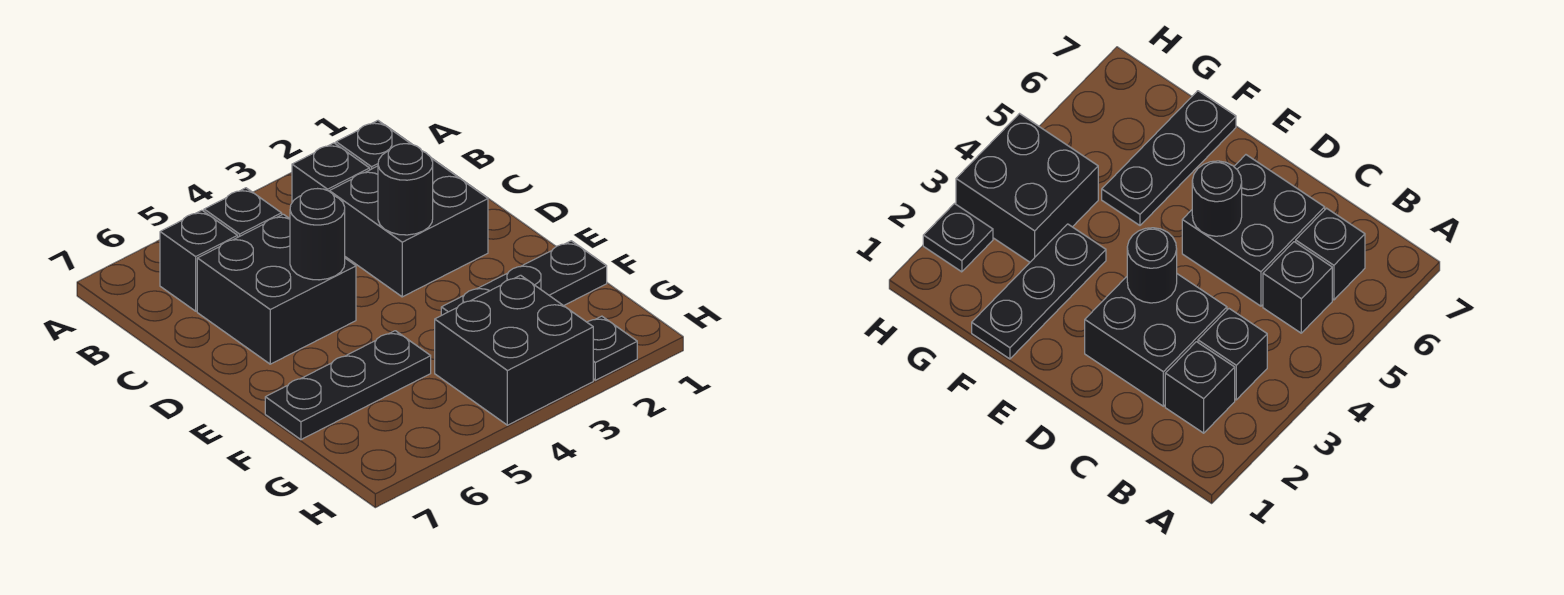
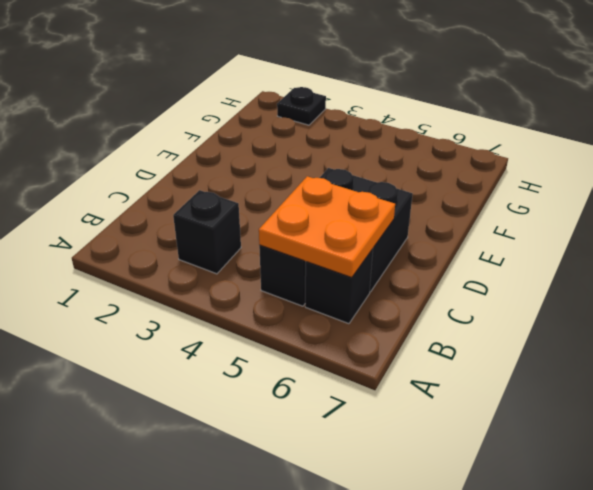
orange 2x2 plate [259,176,395,278] -> none
none -> black 1x1 brick [336,121,411,170]
none -> black 2x2 brick [329,158,488,297]
none -> black 1x3 plate [441,241,607,315]

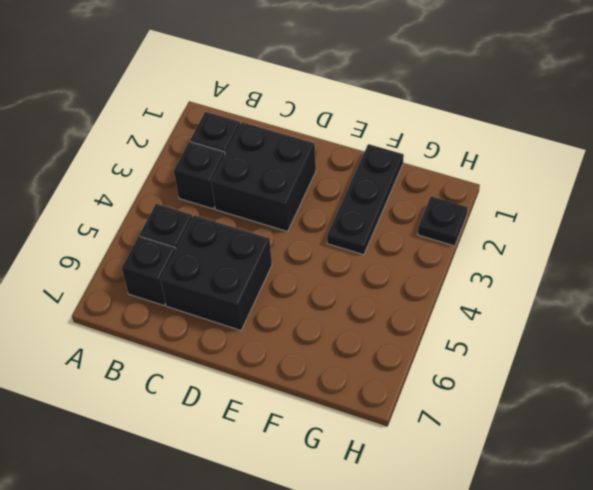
none -> black 1x3 plate [265,331,431,440]
none -> black 2x2 brick [435,275,593,425]
none -> black 1x1 round brick [378,144,433,235]

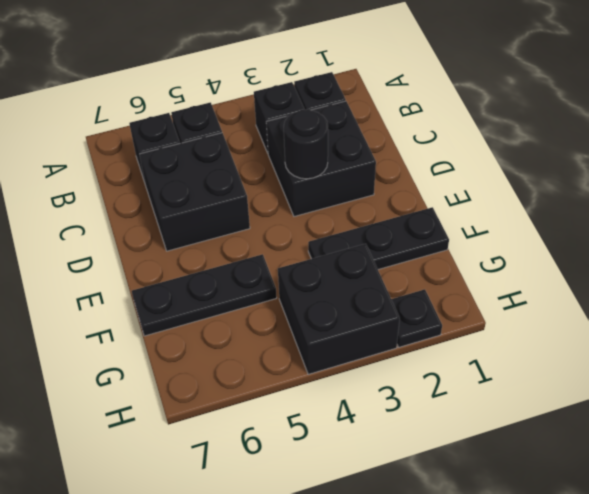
none -> black 1x1 round brick [290,189,345,280]

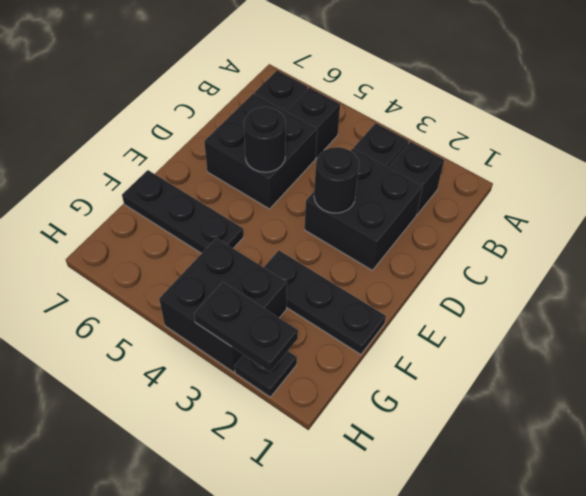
black 1x2 plate [194,282,298,372] -> none

